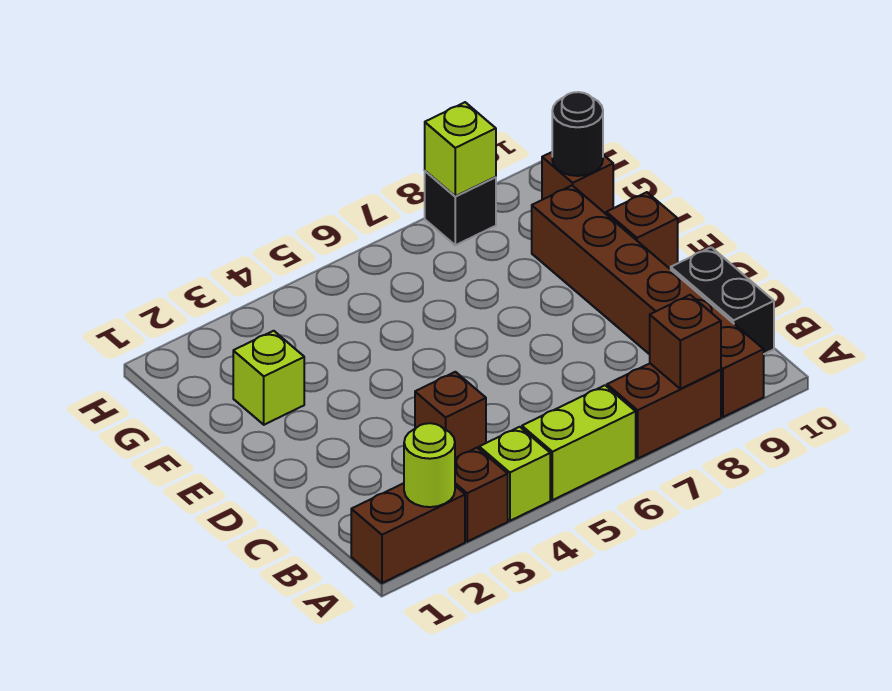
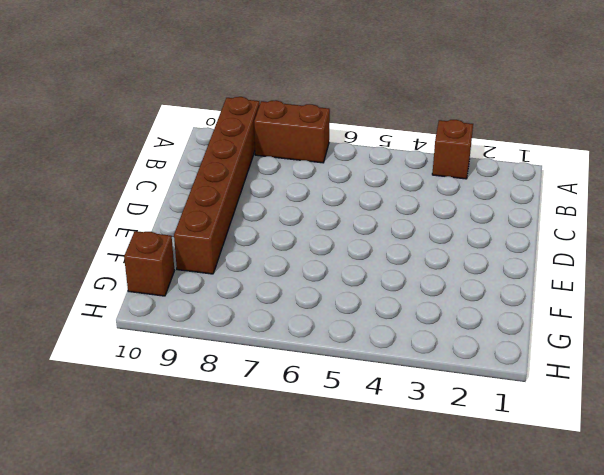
none -> brown 1x2 brick [351,483,465,583]
none -> lime 1x1 brick [479,427,550,521]
none -> lime 1x2 brick [522,385,636,500]

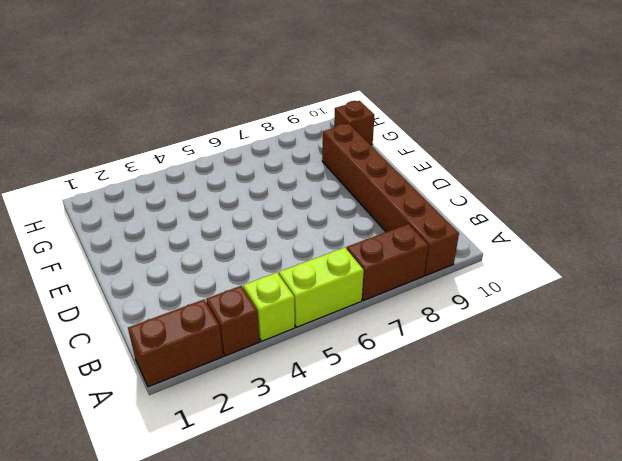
none -> black 1x2 brick [671,247,774,354]
none -> brown 1x1 brick [415,372,486,458]
none -> brown 1x1 brick [606,192,678,269]

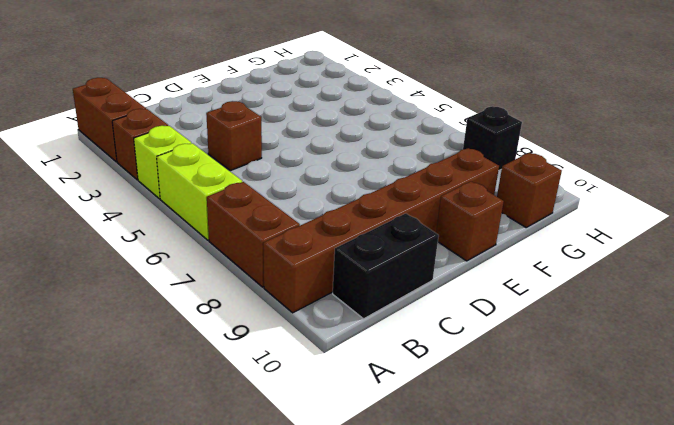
none -> lime 1x1 brick [233,331,304,425]
none -> lime 1x1 round brick [404,423,455,507]
none -> brown 1x1 brick [650,295,721,389]

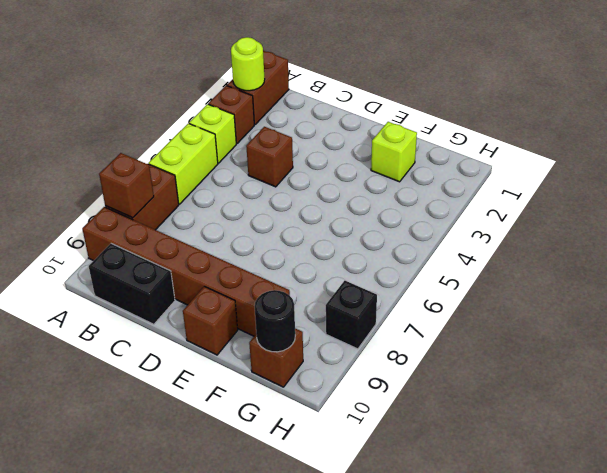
none -> lime 1x1 brick [425,102,496,196]

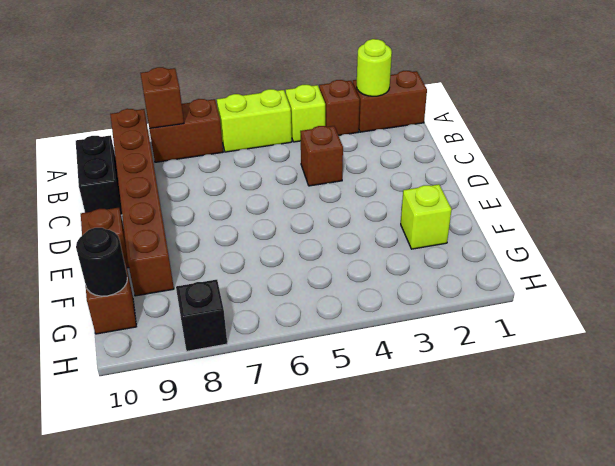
none -> lime 1x1 brick [425,102,496,196]

